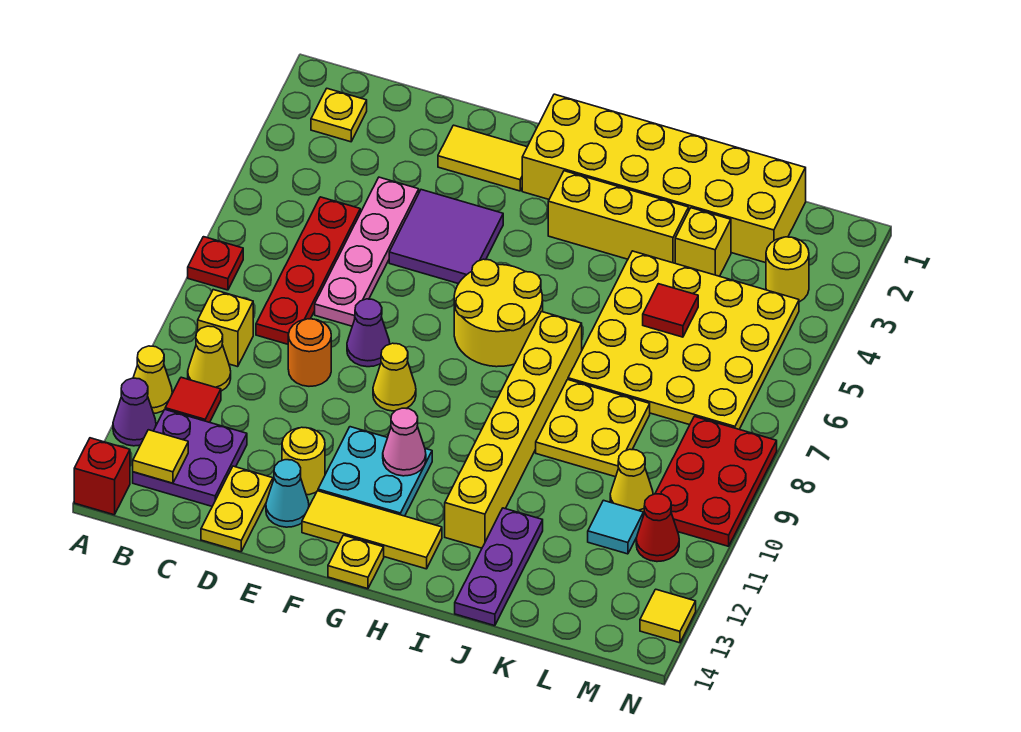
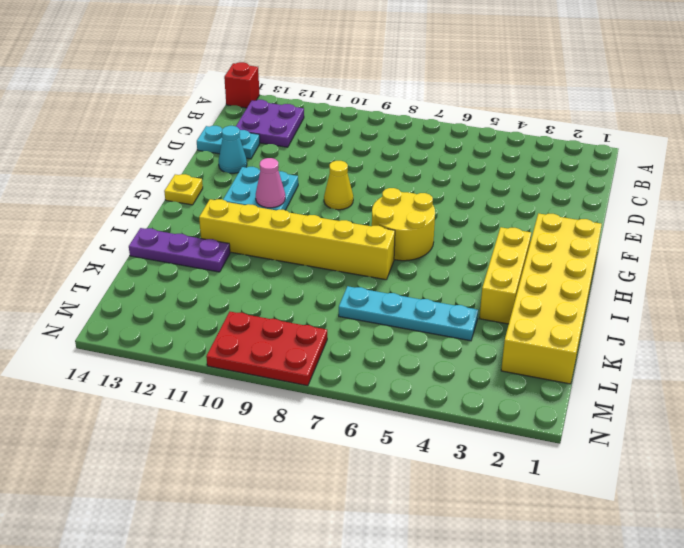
cyan 1x2 plate [197,126,260,159] -> yellow 1x2 plate [201,466,273,552]
cyan 1x4 plate [339,286,478,341] -> yellow 4x4 plate [568,251,799,429]
none -> red 1x1 plate [188,237,243,290]
none -> yellow 1x1 cone [133,346,172,413]
none -> purple 1x1 cone [113,378,156,446]
none -> yellow 1x1 plate [311,89,367,142]

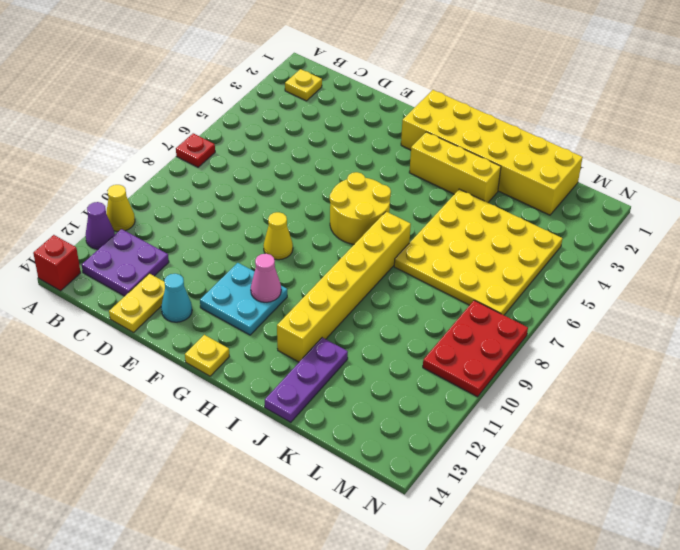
none -> yellow 1x1 brick [198,290,253,367]
none -> yellow 1x1 cone [188,326,231,391]
none -> red 1x1 tile [165,377,221,422]
none -> red 1x4 plate [256,197,360,344]

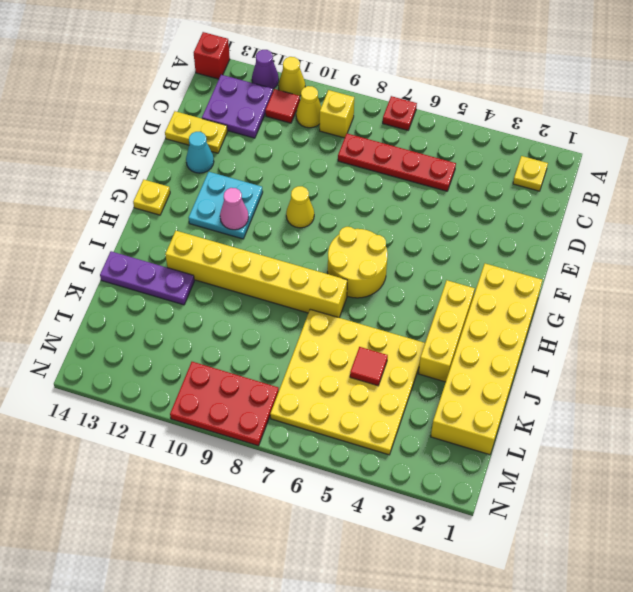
none -> pink 1x4 plate [315,177,419,326]
none -> orange 1x1 round brick [288,319,331,386]
none -> yellow 1x2 tile [438,125,527,191]
none -> purple 2x2 tile [389,190,503,284]

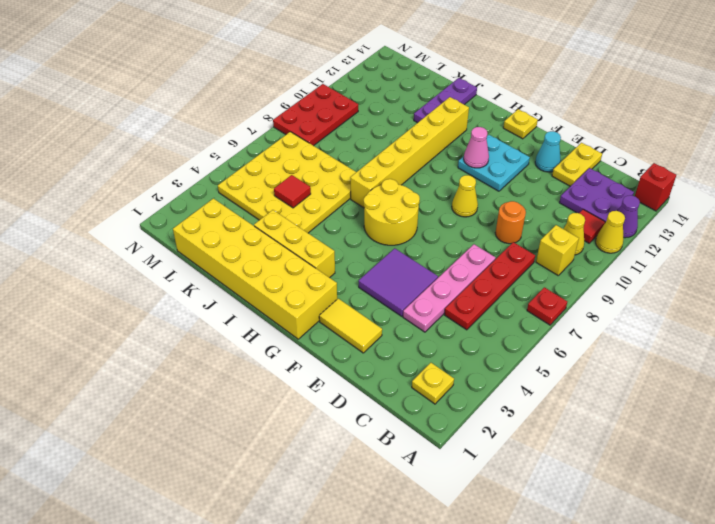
none -> purple 1x1 cone [347,299,390,367]
none -> yellow 1x1 round brick [282,427,325,495]
none -> yellow 1x3 tile [302,491,442,569]
none -> yellow 2x2 plate [536,380,650,477]

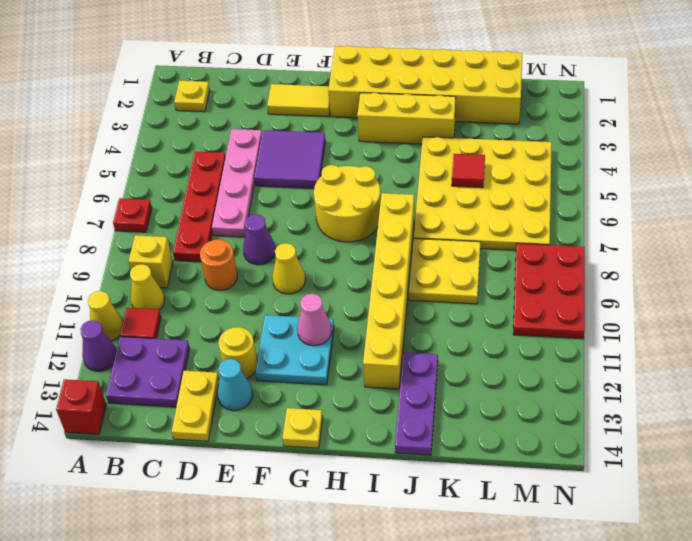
none -> yellow 1x3 tile [302,491,442,569]
none -> yellow 1x1 brick [675,208,731,276]
none -> yellow 1x1 cone [610,449,653,515]
none -> cyan 1x1 tile [588,500,643,554]

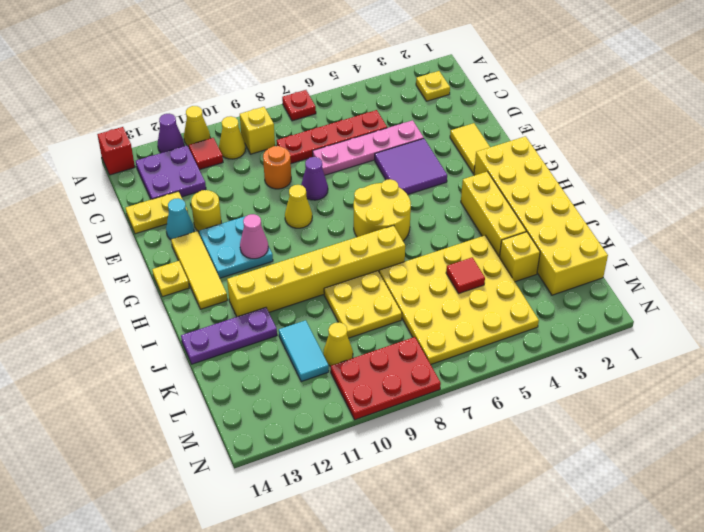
cyan 1x2 tile [279,320,329,382] -> cyan 1x1 tile [588,500,643,554]
none -> yellow 1x1 round brick [766,237,809,302]
none -> red 1x1 cone [636,494,679,562]
none -> yellow 1x1 tile [640,589,696,643]
none -> yellow 1x1 tile [133,430,188,483]

